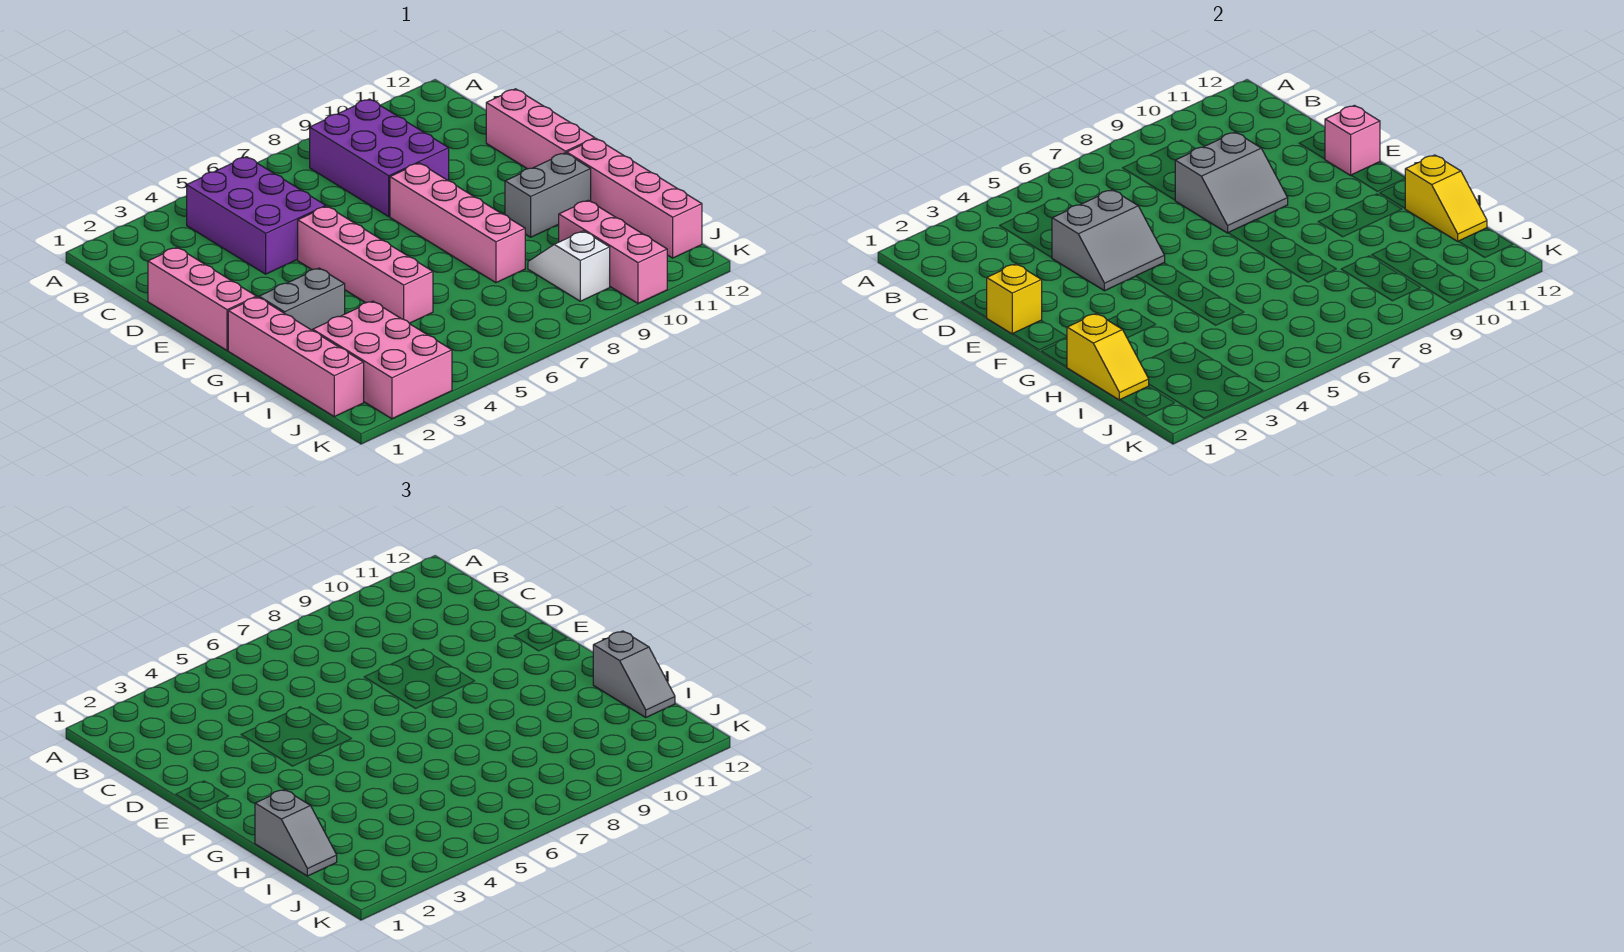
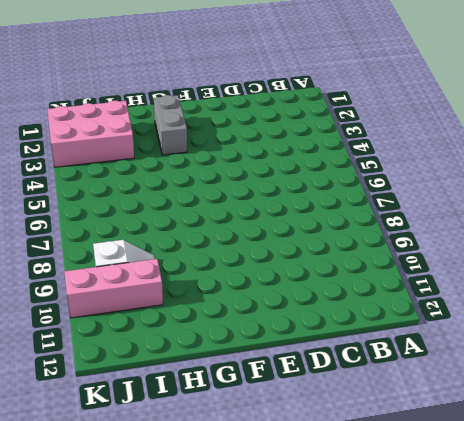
none -> purple 2x3 brick [187,157,326,274]
none -> purple 2x3 brick [310,99,449,216]
none -> pink 1x3 brick [148,247,256,350]

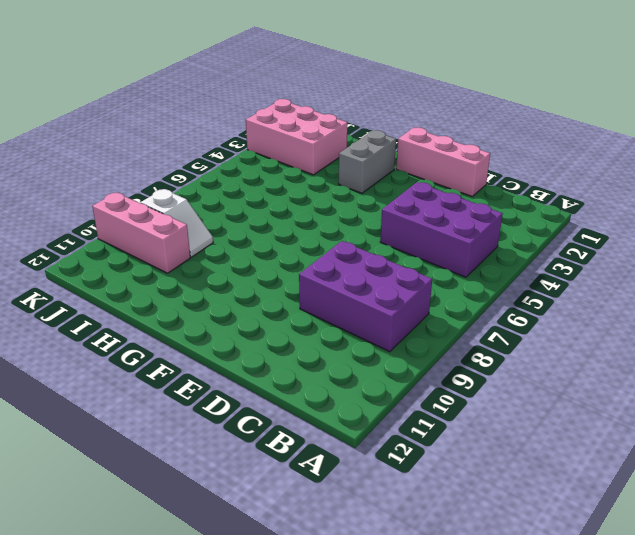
none -> pink 1x3 brick [486,89,595,169]
none -> pink 1x4 brick [298,206,433,323]
none -> pink 1x4 brick [390,163,525,283]

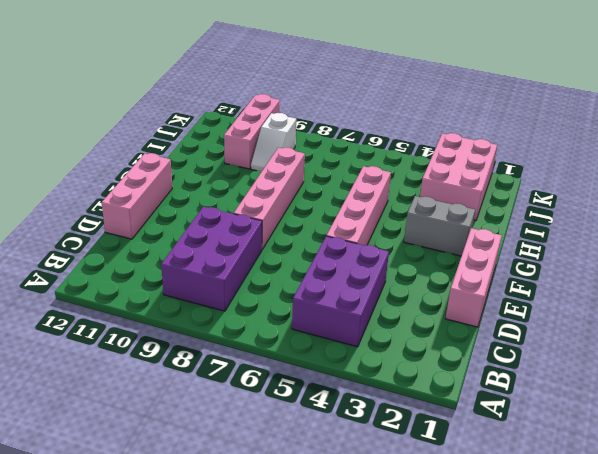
none -> pink 1x4 brick [228,297,364,417]
none -> grey 1x2 brick [505,153,591,237]
none -> pink 1x4 brick [567,139,702,258]

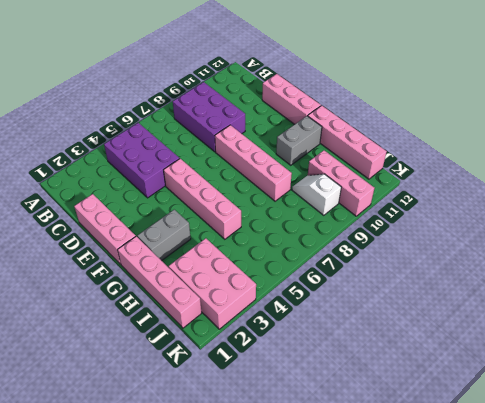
none -> grey 2x2 slope [1052,190,1165,291]
none -> grey 2x2 slope [1175,132,1288,233]
none -> yellow 1x1 brick [986,264,1042,334]

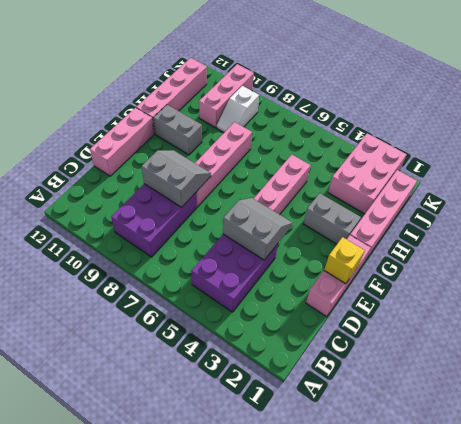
none -> pink 1x1 brick [1325,105,1380,175]
none -> yellow 1x2 slope [1067,314,1149,400]
none -> yellow 1x2 slope [1405,155,1487,241]

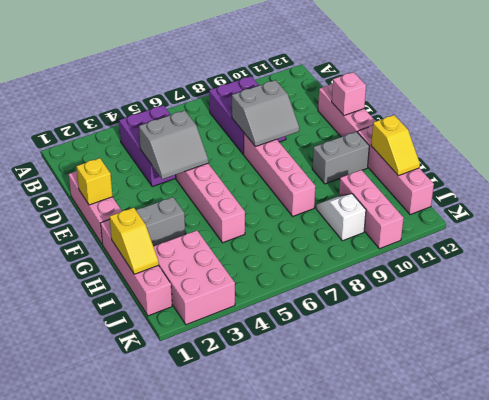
none -> grey 1x2 slope [255,790,337,876]
none -> grey 1x2 slope [593,631,675,717]

